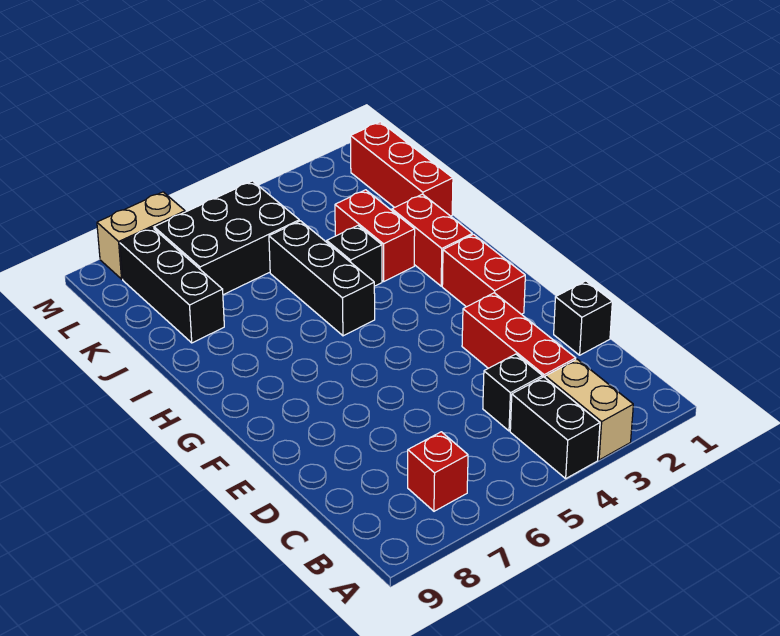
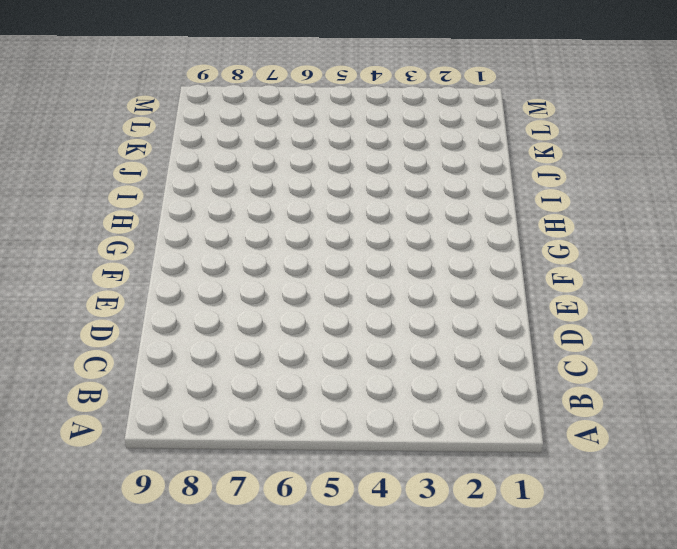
none -> tan 1x2 brick [545,359,633,460]
none -> black 1x2 brick [510,377,600,478]
none -> red 1x1 brick [408,432,468,511]

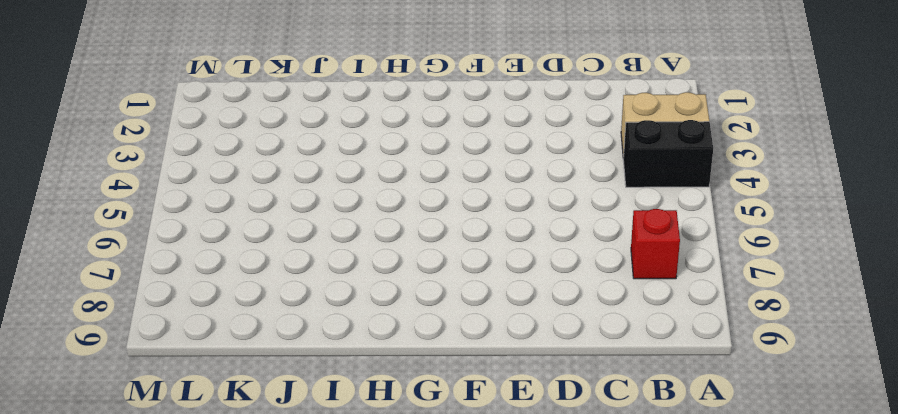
none -> red 1x3 brick [462,293,576,377]
none -> black 1x1 brick [483,354,542,431]
none -> black 1x1 brick [554,281,612,355]

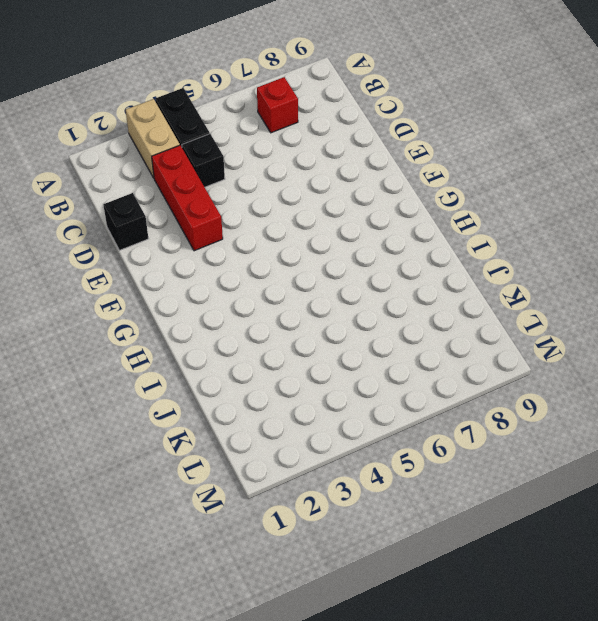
none -> red 1x2 brick [442,234,525,314]
none -> red 1x2 brick [392,194,472,286]
none -> black 1x3 brick [269,221,375,336]

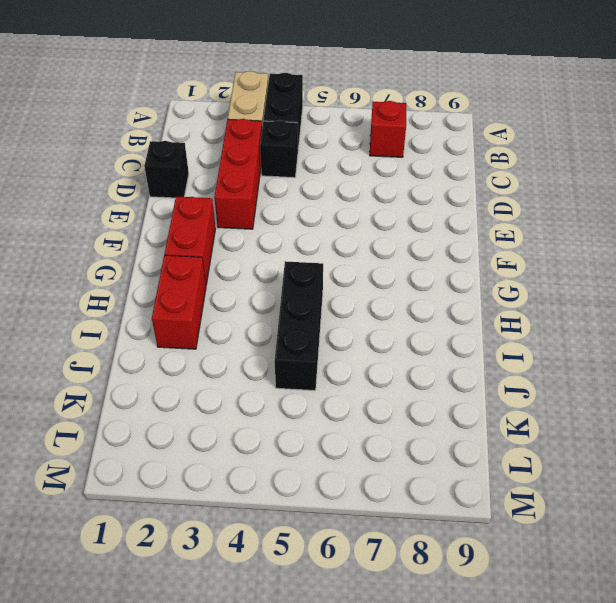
none -> red 1x2 brick [335,190,415,281]
none -> black 1x1 brick [327,226,382,286]
none -> red 1x3 brick [350,122,453,216]

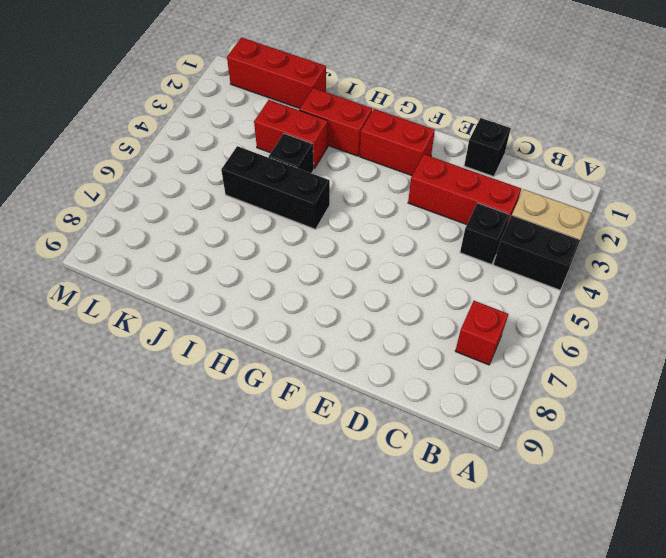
none -> black 1x3 brick [120,228,224,343]
none -> black 2x3 brick [154,181,299,295]
none -> tan 1x2 brick [97,192,185,279]

